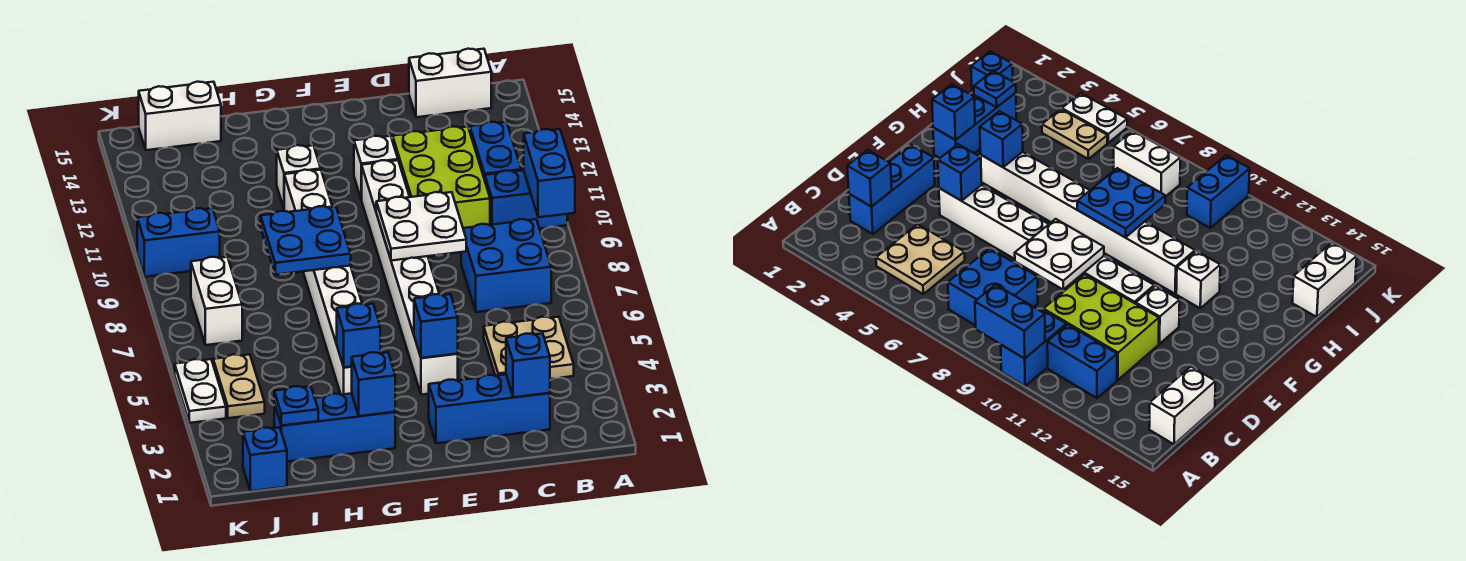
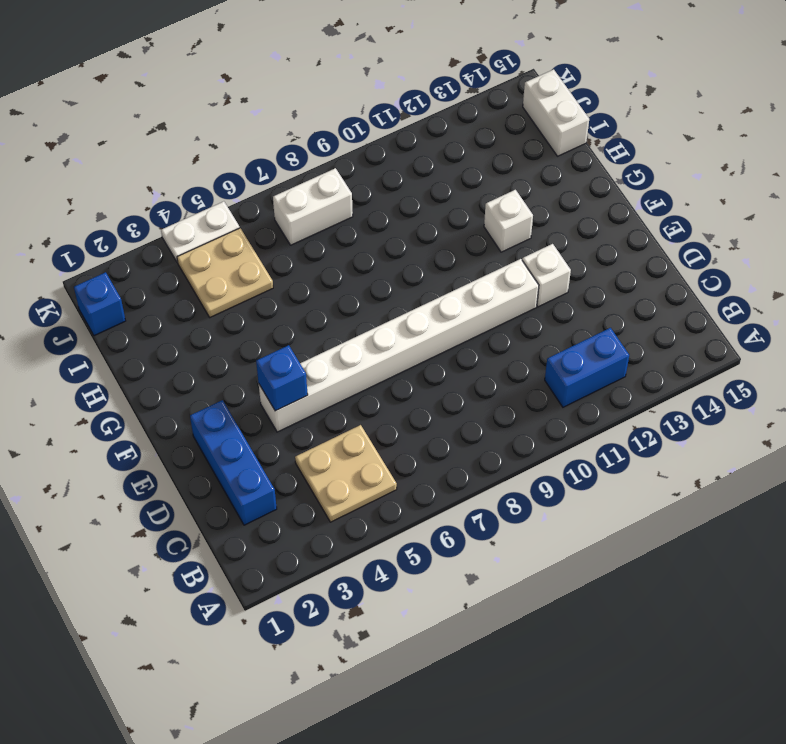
tan 2x2 plate [177,228,273,317] -> tan 1x2 plate [213,354,265,418]
none -> blue 1x2 brick [485,170,567,229]
none -> blue 2x2 brick [461,219,551,312]
none -> white 1x2 brick [409,49,491,117]

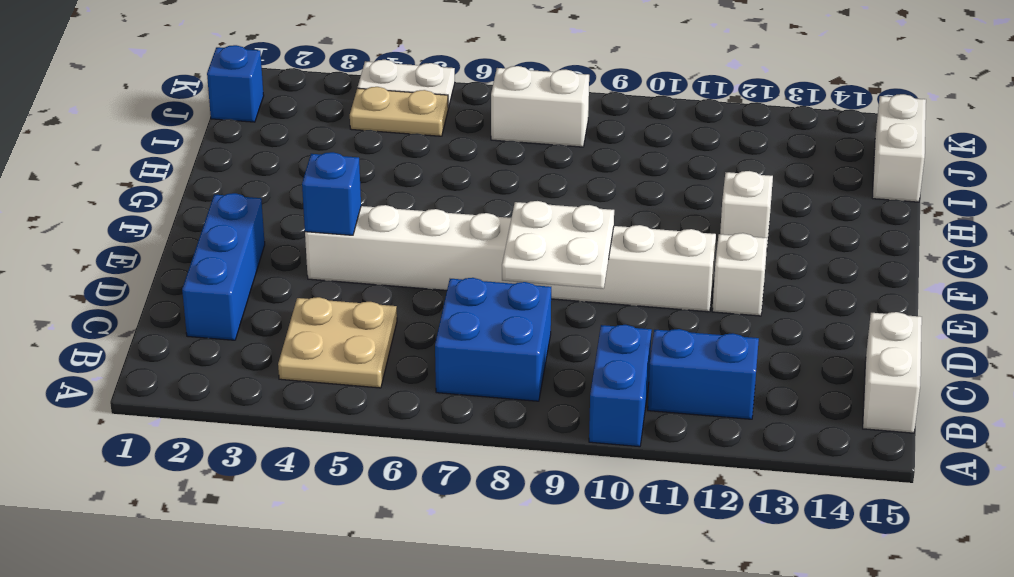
none -> lime 2x3 brick [393,127,490,228]
none -> blue 1x3 brick [274,393,395,462]
none -> white 1x8 brick [284,170,362,395]

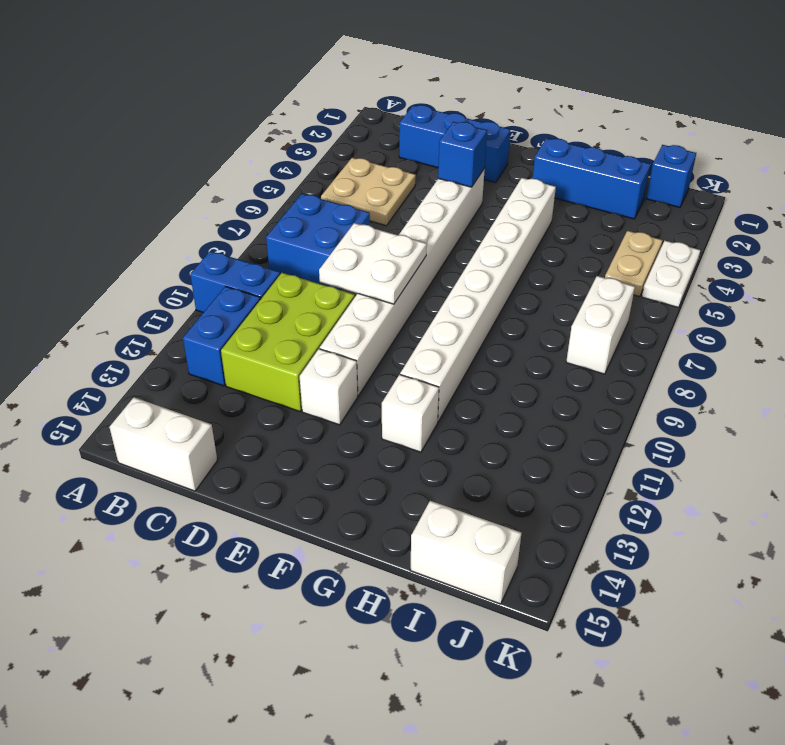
none -> blue 1x2 brick [137,208,220,277]
none -> blue 1x2 brick [524,129,575,217]
none -> blue 1x1 brick [506,333,550,397]

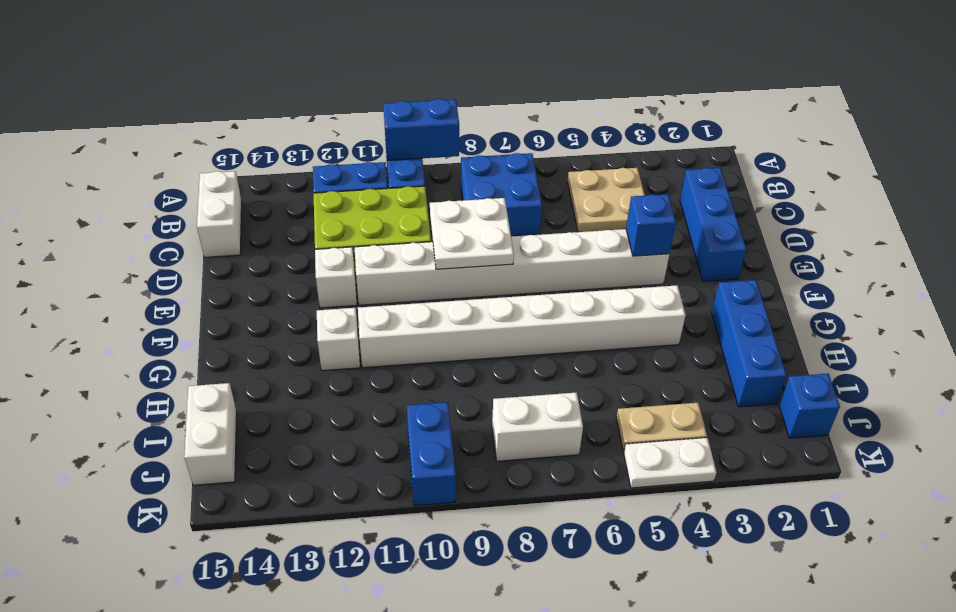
none -> blue 1x1 brick [506,333,550,397]
none -> blue 1x1 brick [352,352,395,416]
none -> blue 1x1 brick [337,304,380,367]

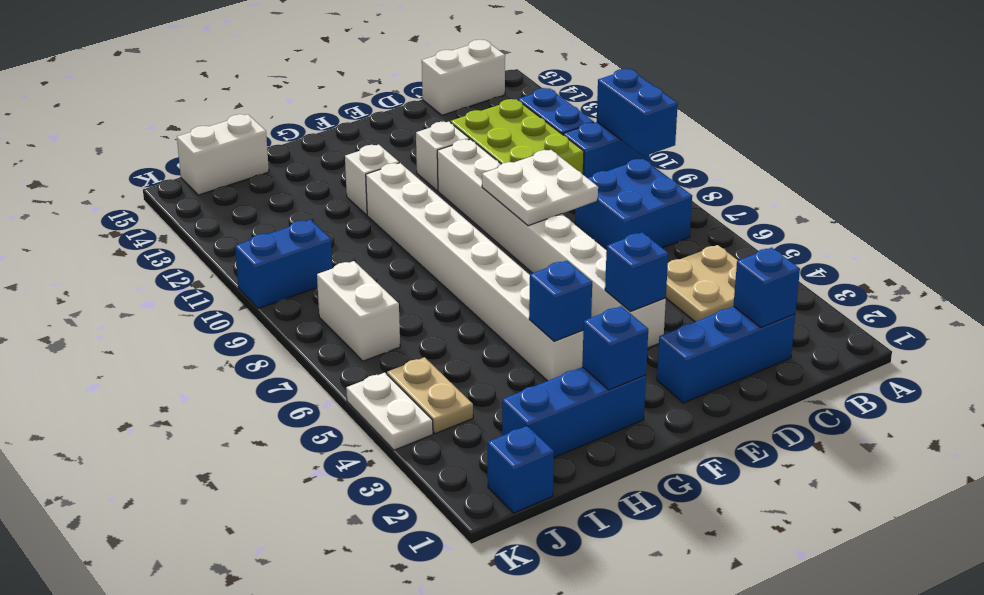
none -> blue 2x2 plate [261,206,351,275]
none -> blue 1x1 plate [274,386,318,426]

